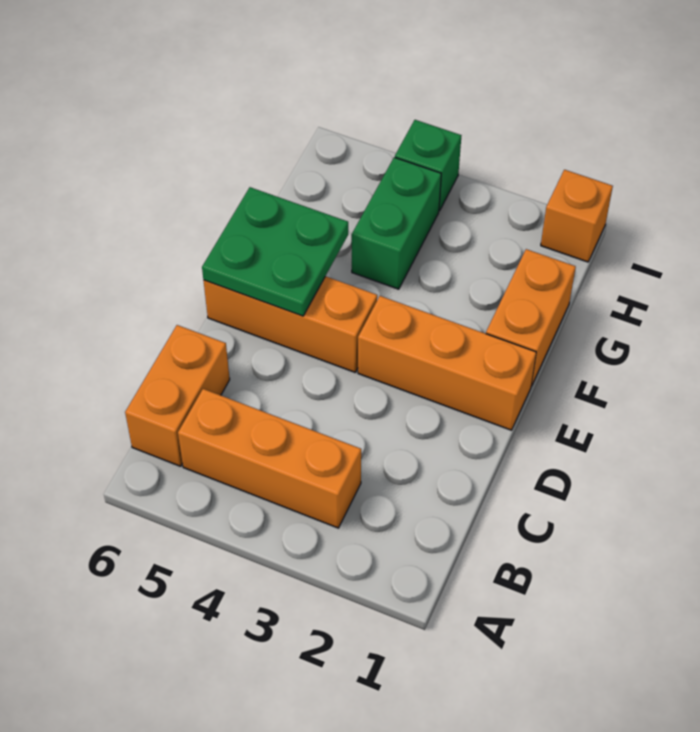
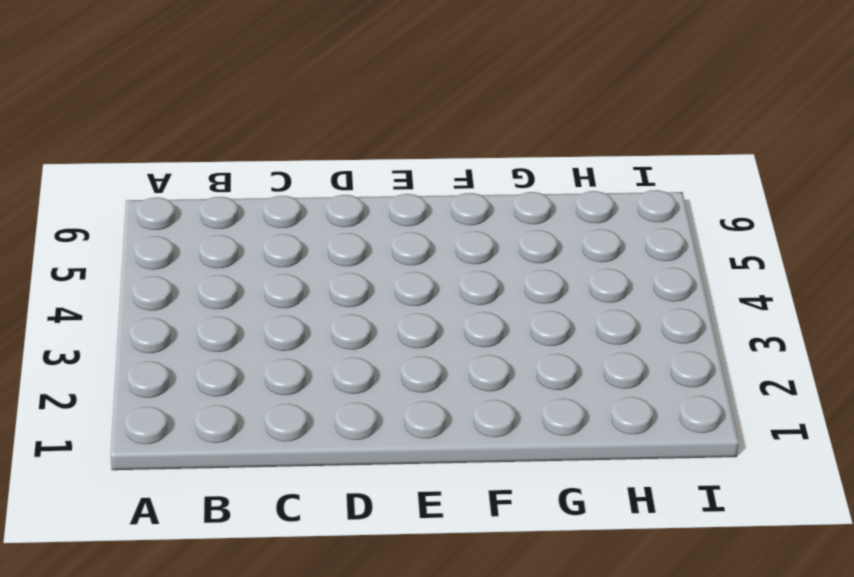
none -> orange 1x3 brick [178,389,361,528]
none -> orange 1x2 brick [125,325,230,466]

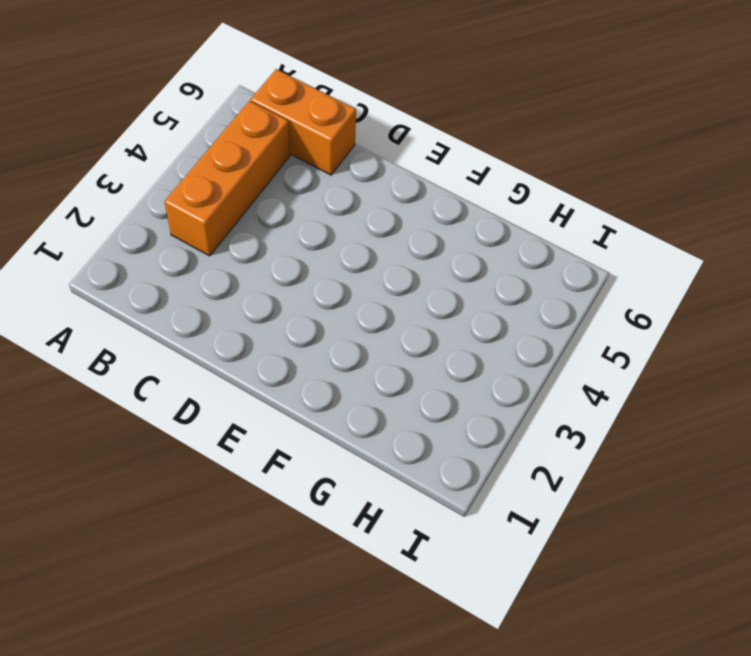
none -> orange 1x3 brick [358,296,536,430]
none -> orange 1x3 brick [203,276,377,372]

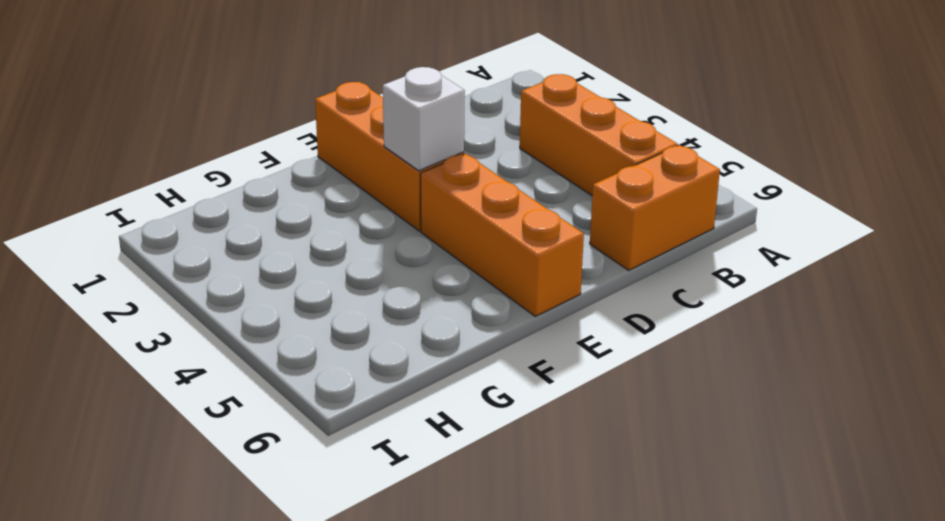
white 1x1 brick [383,67,465,171] -> none
none -> orange 1x2 brick [486,249,576,386]
none -> green 1x2 brick [352,157,441,289]

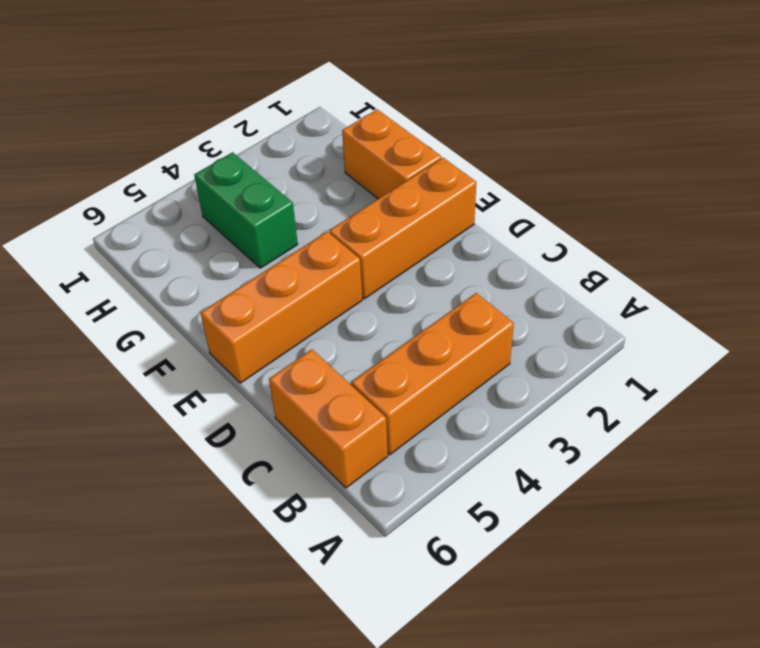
none -> orange 1x1 brick [541,170,613,262]
none -> green 1x1 brick [395,120,461,211]

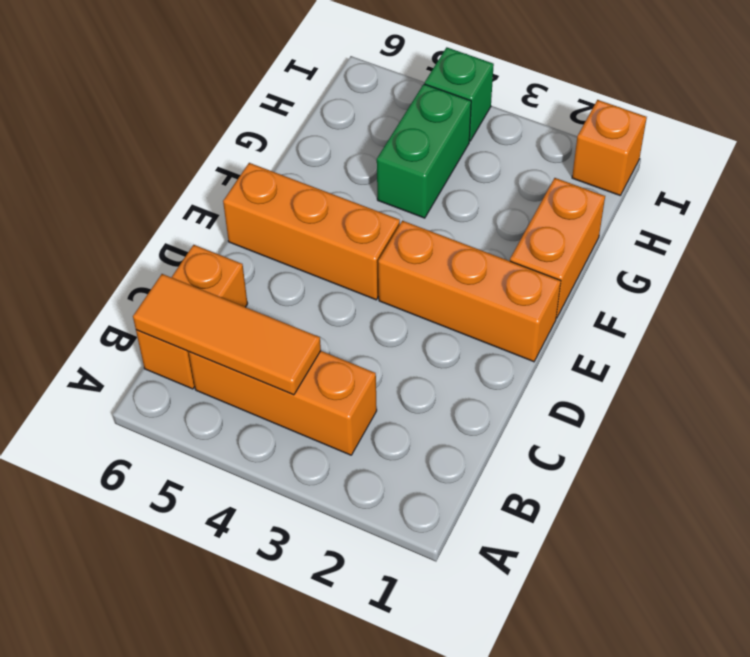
orange 1x3 tile [133,274,321,395] -> none
none -> green 2x2 plate [202,187,348,316]

